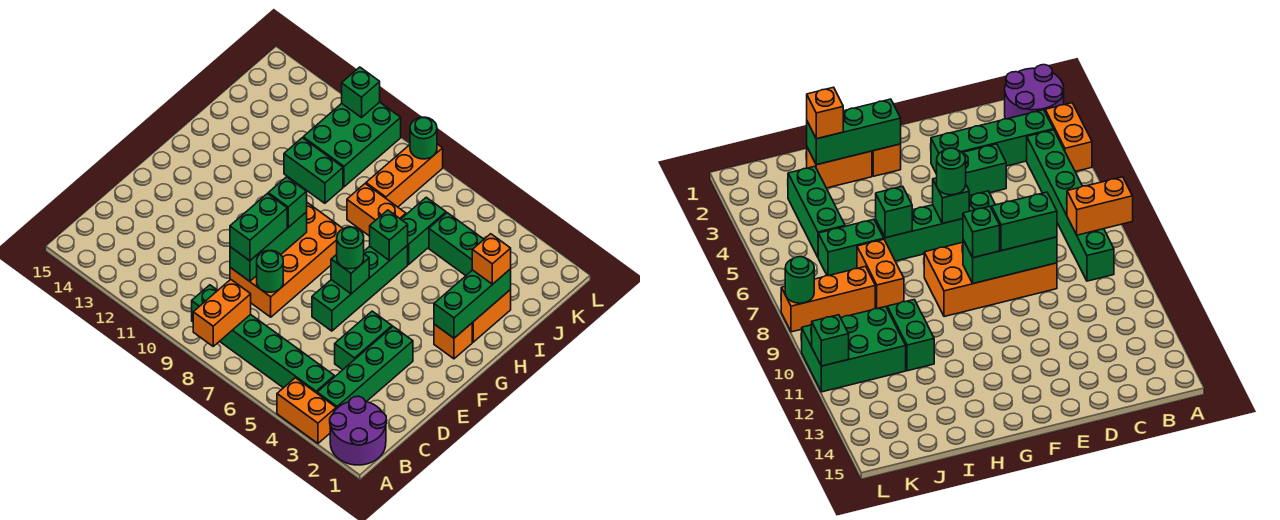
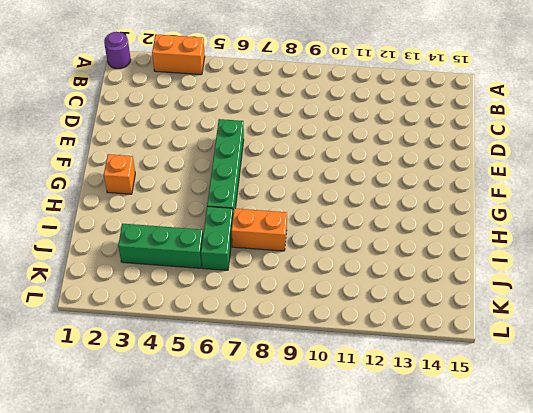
purple 1x1 round brick [104,32,131,69] -> purple 2x2 round brick [330,396,387,465]
none -> green 1x4 brick [317,327,413,409]
none -> green 1x6 brick [192,285,334,393]
none -> green 1x2 brick [335,311,392,370]

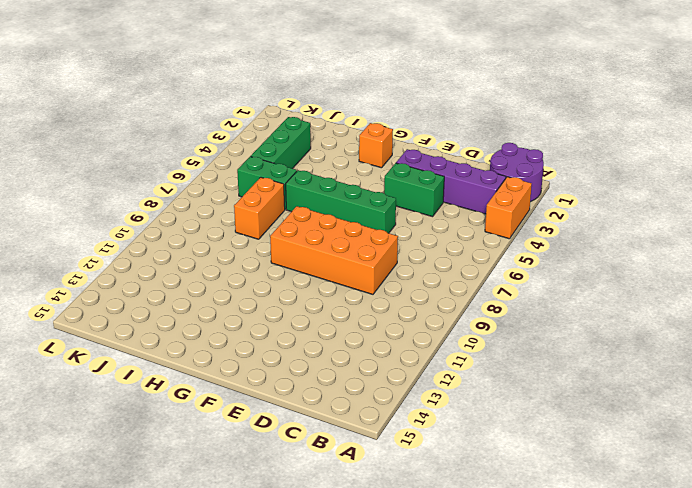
purple 1x4 brick [396,149,506,214] -> green 1x4 brick [317,327,413,409]
none -> green 1x6 brick [192,285,334,393]
none -> orange 1x2 brick [472,290,511,342]
none -> green 1x2 brick [284,138,343,203]

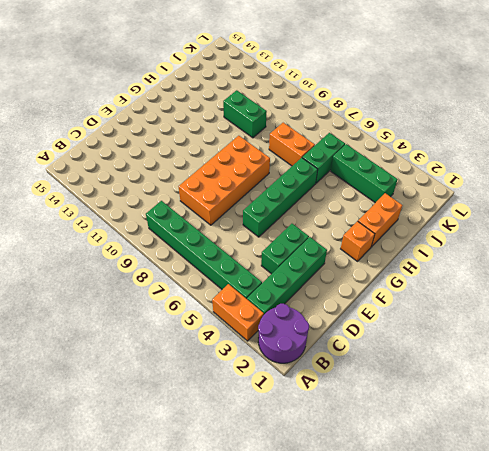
none -> orange 1x3 brick [366,144,443,207]
none -> green 2x3 brick [303,102,401,187]
none -> orange 1x2 brick [193,280,251,346]

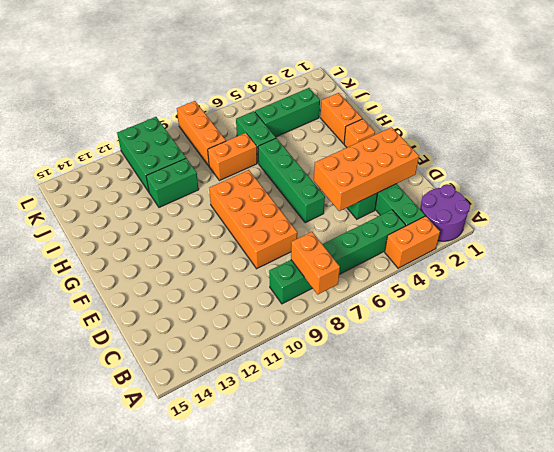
orange 2x4 brick [314,127,419,211] -> none
none -> green 1x1 round brick [257,250,283,292]
none -> green 1x3 brick [230,212,307,281]
none -> green 1x1 brick [331,254,369,294]

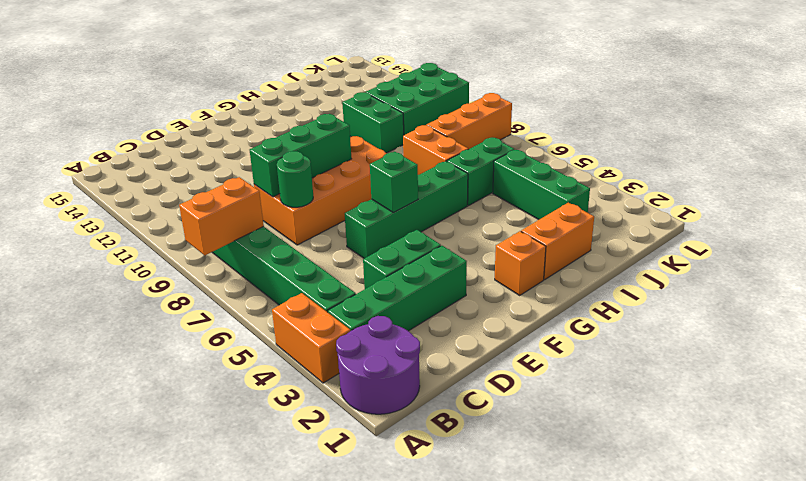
none -> green 1x3 brick [434,269,511,338]
none -> green 1x1 brick [370,210,408,260]
none -> green 1x1 round brick [410,117,437,159]

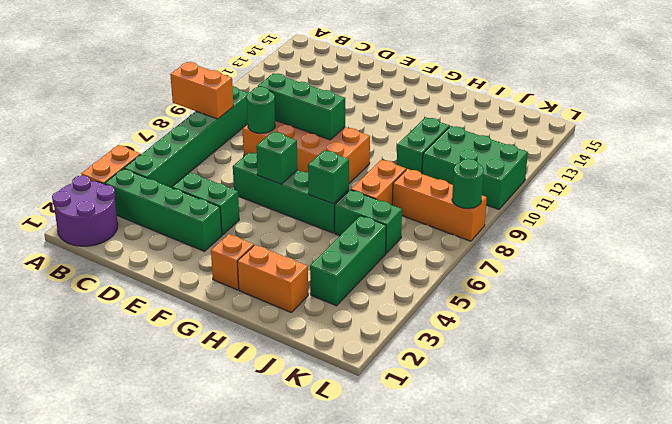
none -> green 1x3 brick [434,269,511,338]
none -> green 1x1 brick [342,67,380,118]
none -> green 1x2 brick [230,194,287,261]

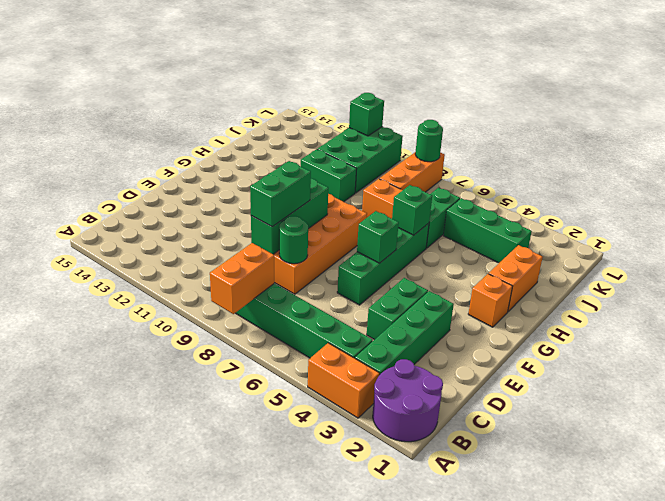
none -> green 1x3 brick [434,269,511,338]
none -> green 1x1 round brick [337,227,364,269]
none -> green 1x1 brick [268,177,307,227]

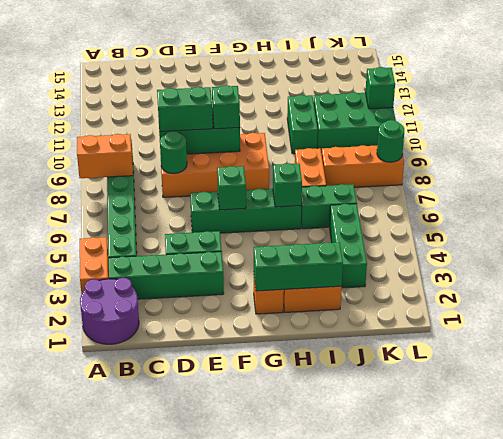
none -> green 1x1 round brick [337,227,364,269]
none -> orange 1x1 brick [472,234,511,284]

